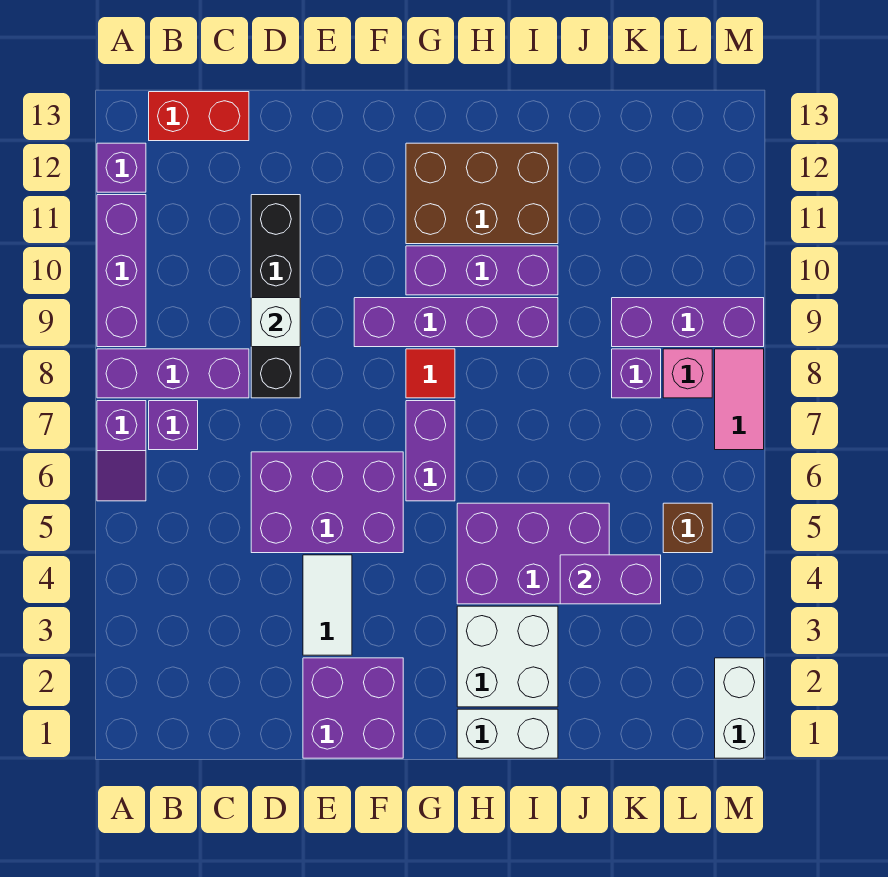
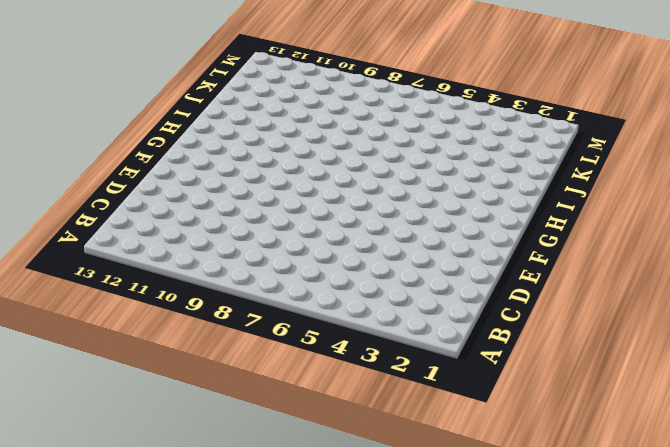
none -> purple 1x2 slope [97,401,146,501]
none -> purple 1x3 brick [97,349,249,398]
none -> purple 1x3 brick [97,195,146,347]

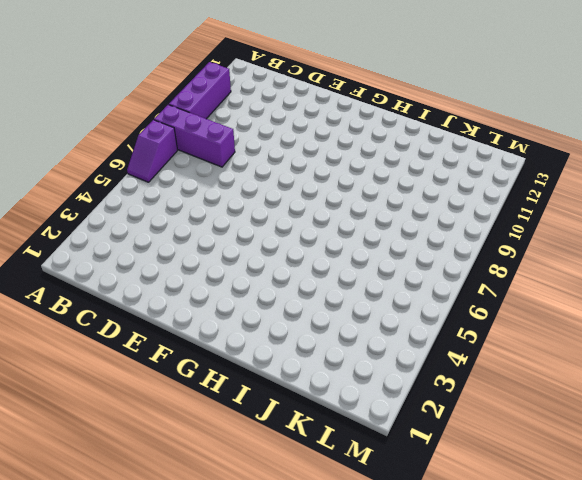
none -> purple 1x1 brick [97,143,146,192]
none -> purple 1x1 brick [149,401,198,450]
none -> red 1x2 brick [149,92,249,141]

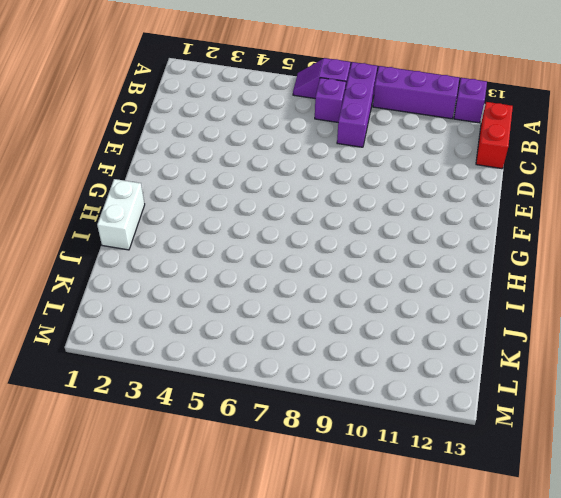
none -> purple 2x3 brick [251,452,403,553]
none -> black 1x4 brick [251,195,300,398]
none -> purple 2x2 brick [303,658,403,758]

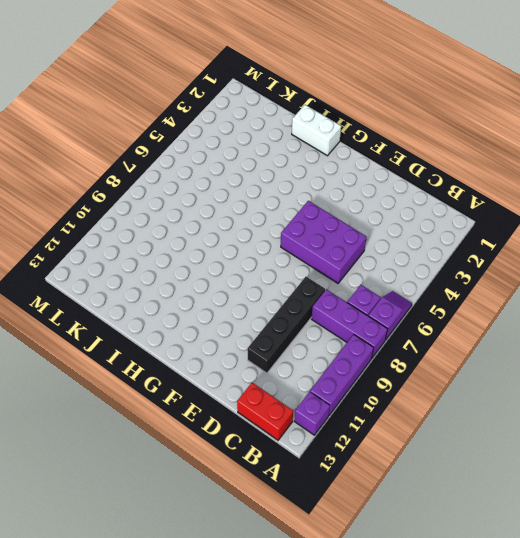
none -> purple 2x2 brick [303,658,403,758]
none -> white 1x2 tile [303,555,352,655]
none -> purple 1x4 brick [354,298,558,347]

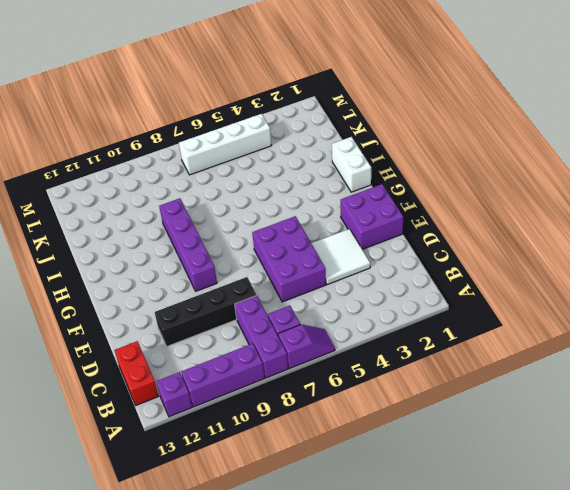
white 2x2 tile [311,229,370,285] -> white 1x2 tile [303,555,352,655]
white 1x4 brick [179,114,272,175] -> brown 1x1 brick [663,503,712,553]
none -> purple 1x2 brick [406,401,455,501]
none -> red 1x1 tile [406,349,455,398]
none -> purple 1x3 brick [406,246,558,295]

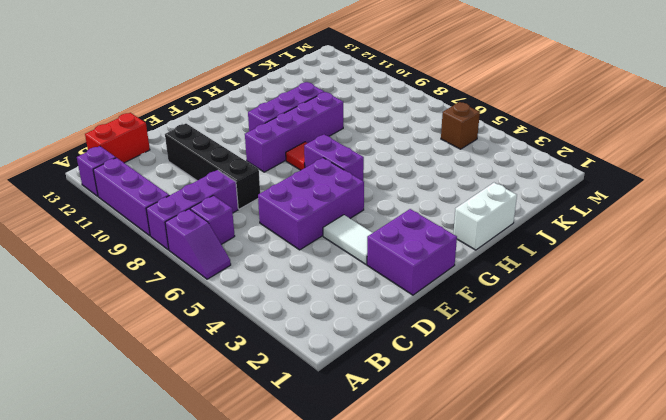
none -> brown 2x3 brick [406,143,558,244]
none -> white 2x2 brick [457,606,558,707]
none -> purple 2x3 brick [457,503,609,604]

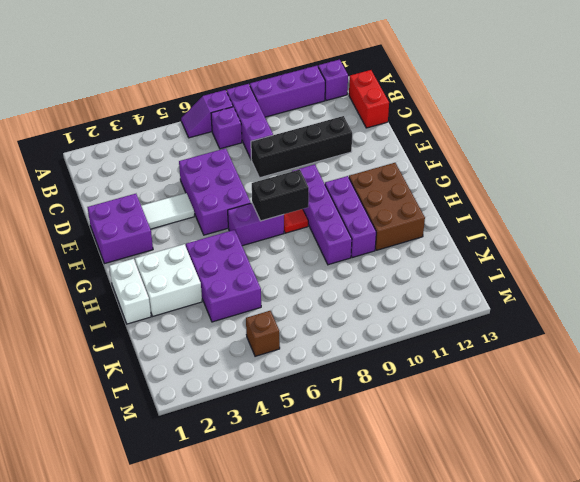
black 1x2 brick [252,170,309,221] -> none
none -> purple 1x1 brick [612,349,661,398]
none -> purple 1x3 brick [612,298,764,347]
none -> pink 1x1 brick [663,349,712,398]

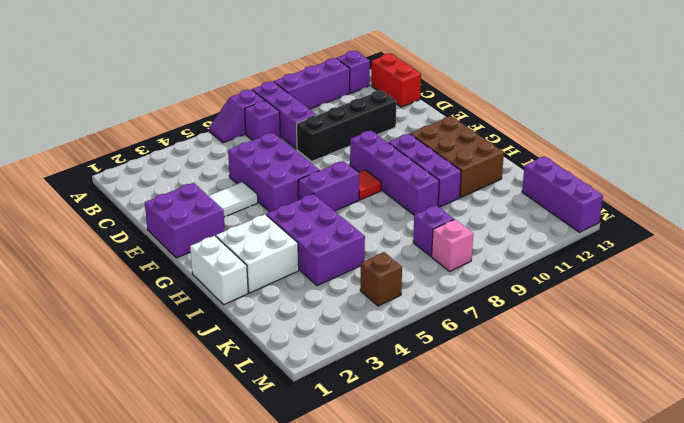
purple 1x3 brick [522,156,603,232] -> purple 1x3 brick moved to [612,298,764,347]
none -> white 1x2 brick [715,658,764,758]
none -> pink 1x2 tile [715,349,764,450]
none -> white 1x1 brick [251,298,300,347]

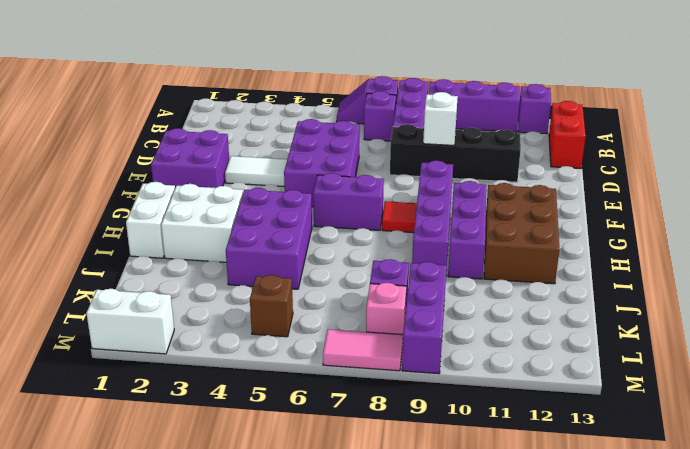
none -> purple 1x2 brick [560,555,661,604]

